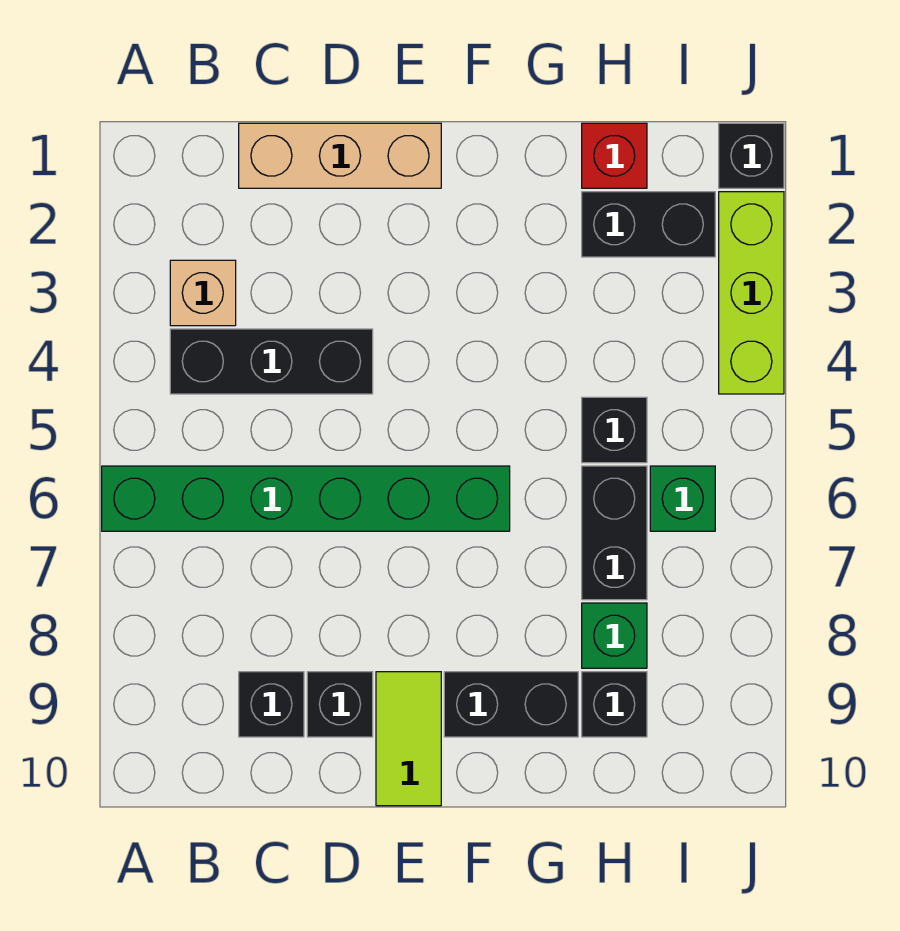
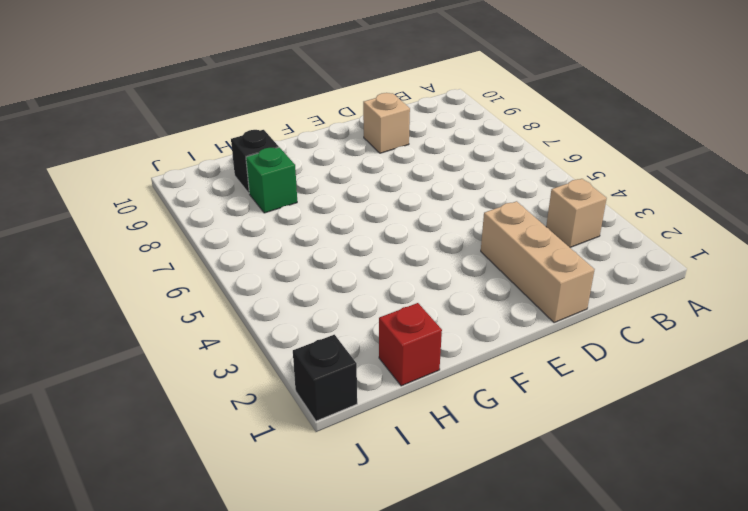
tan 1x3 brick [481,201,595,323] -> tan 1x3 brick turned to [239,123,441,188]
tan 1x1 brick [363,93,410,153] -> black 1x1 brick [307,672,373,737]
none -> green 1x6 brick [102,466,510,531]
none -> black 1x3 brick [170,329,373,394]
none -> black 1x1 brick [239,672,304,737]

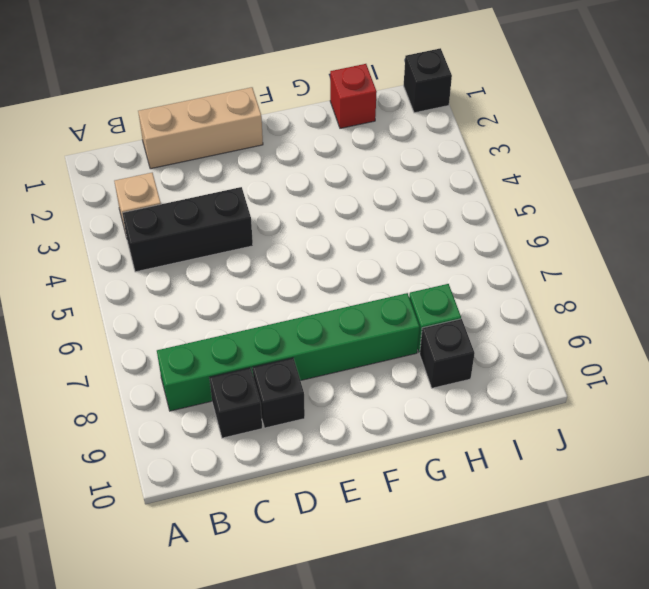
green 1x6 brick [157,293,419,411] -> green 1x6 brick moved to [102,466,510,531]
none -> lime 1x2 tile [376,672,441,806]
none -> black 1x2 brick [444,672,578,737]
none -> black 1x2 brick [582,192,715,257]

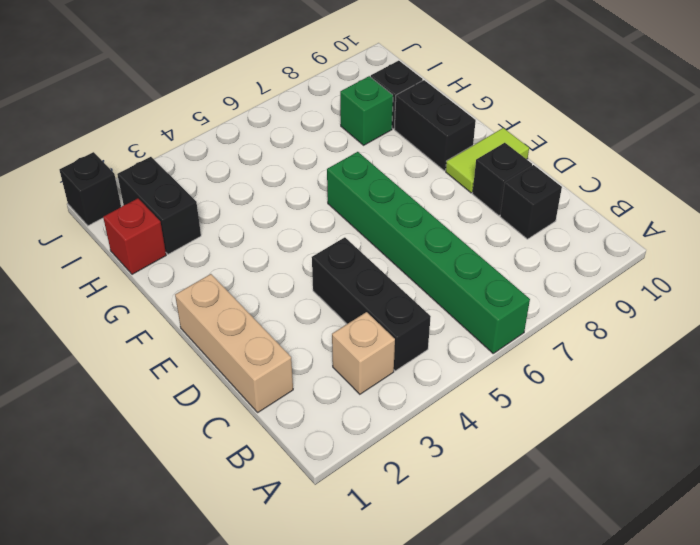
none -> black 1x1 brick [582,397,647,463]
none -> black 1x2 brick [582,466,647,600]
none -> green 1x1 brick [650,466,715,531]

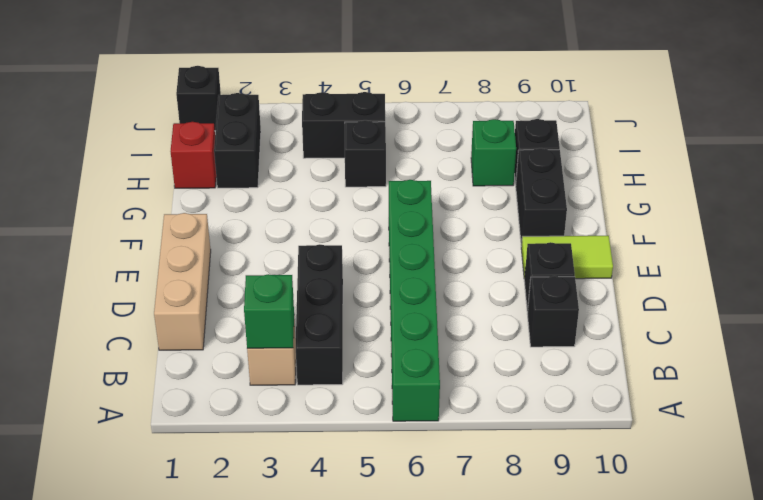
green 1x1 brick [244,274,294,348] -> green 1x1 brick moved to [650,466,715,531]
black 1x2 brick [302,92,385,158] -> black 1x2 brick moved to [582,466,647,600]
none -> lime 1x3 brick [719,192,784,394]

